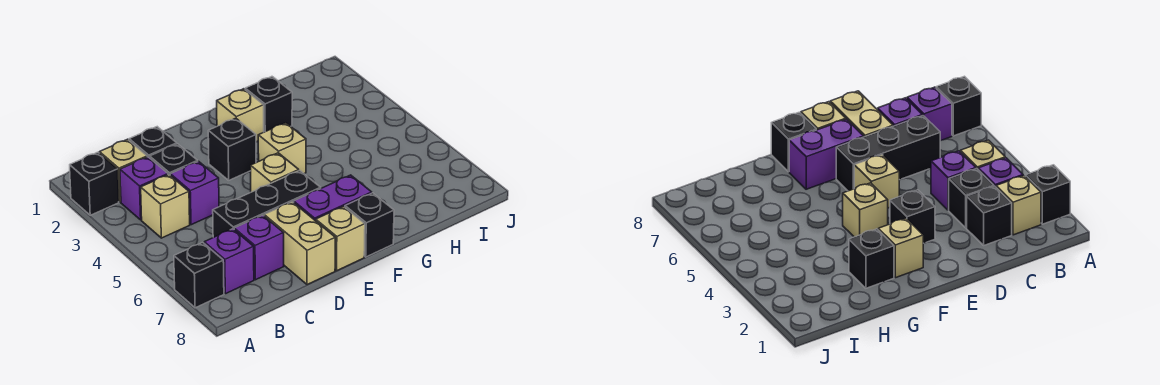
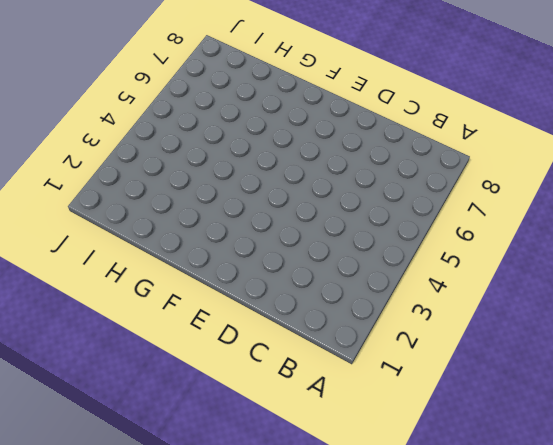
none -> black 1x1 brick [70,152,119,215]
none -> black 1x1 brick [174,243,224,308]
none -> tan 1x1 brick [99,139,147,202]

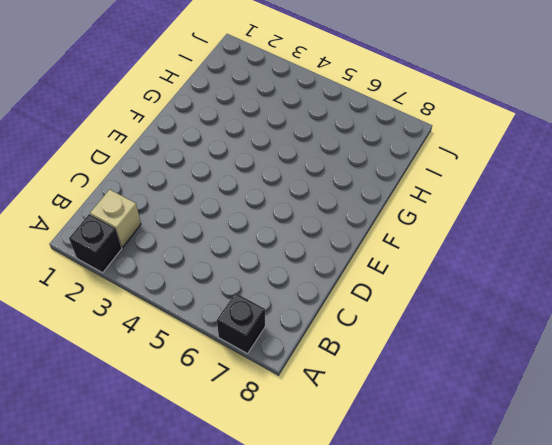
none -> purple 1x1 brick [120,157,168,220]
none -> tan 1x1 brick [141,175,190,238]
none -> purple 1x1 brick [204,229,254,294]

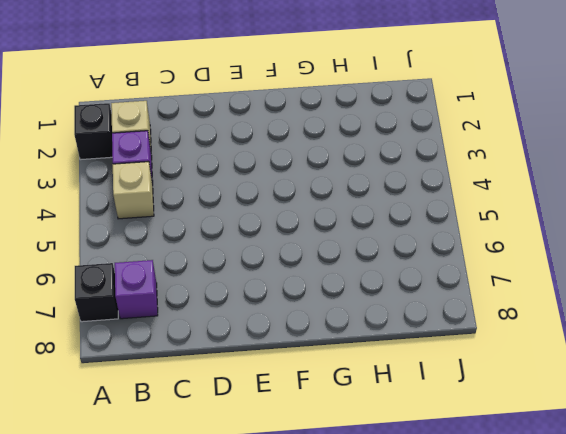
none -> black 1x1 brick [129,127,177,158]
none -> black 1x1 brick [150,144,198,175]
none -> purple 1x1 brick [170,161,219,225]

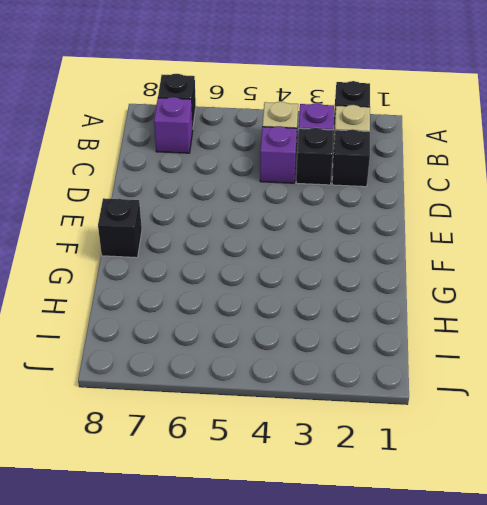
none -> black 1x3 brick [213,171,321,237]
none -> purple 1x1 brick [234,215,284,280]
none -> tan 1x2 brick [264,202,335,285]

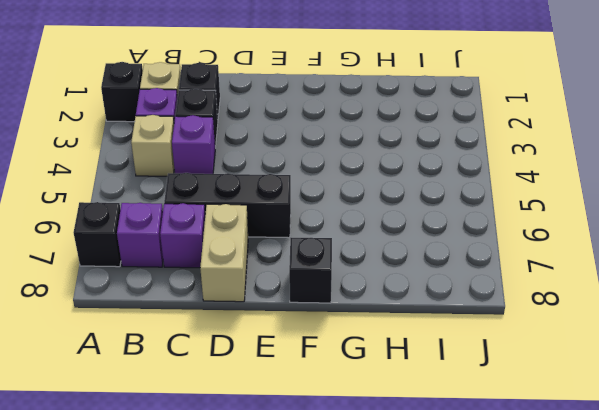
none -> black 1x1 brick [208,118,256,180]
none -> tan 1x1 brick [251,153,299,192]
none -> purple 1x2 brick [294,175,372,221]

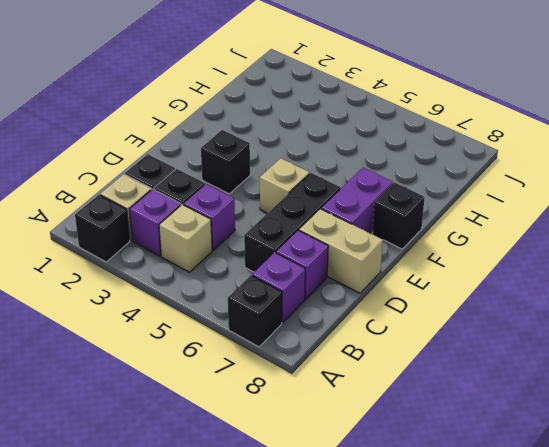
none -> tan 1x1 brick [316,206,365,271]
none -> tan 1x1 brick [217,89,264,142]
none -> tan 1x1 brick [258,123,306,174]

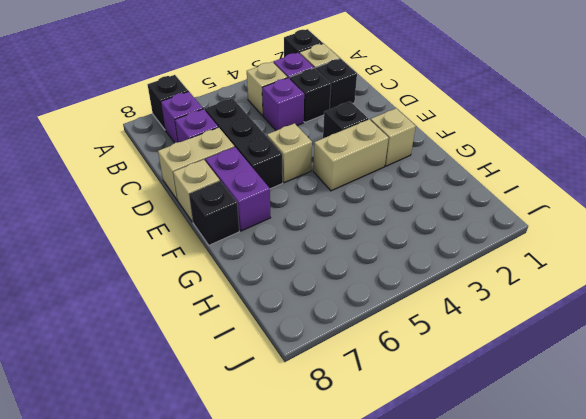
tan 1x2 brick [313,119,388,191] -> tan 1x1 brick [258,123,306,174]
none -> black 1x1 brick [245,77,292,132]

